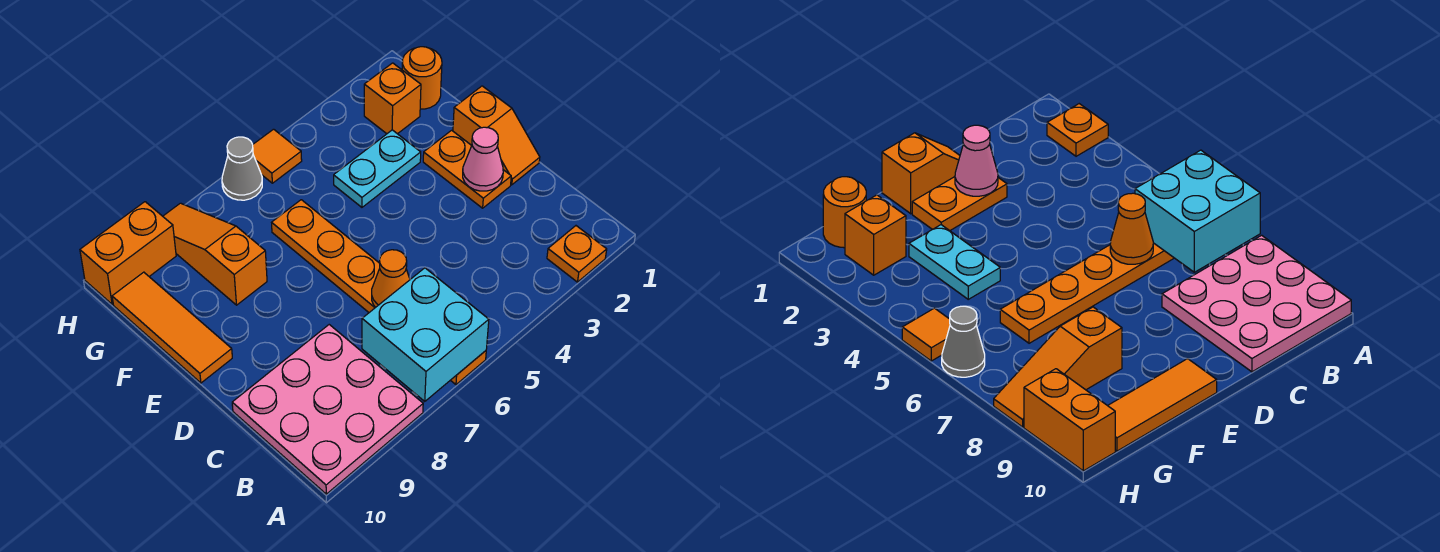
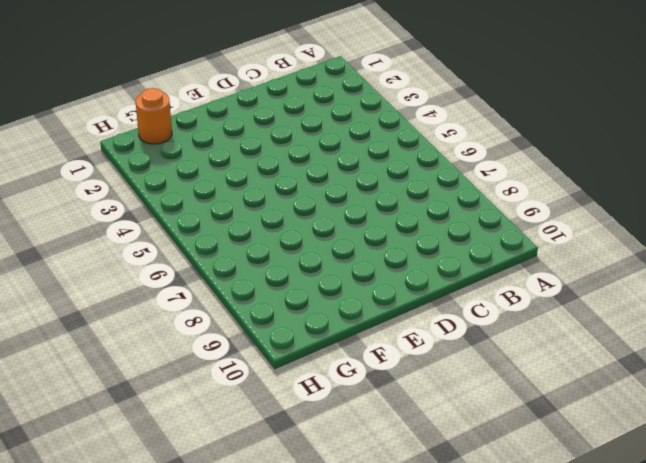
none -> orange 1x1 plate [547,226,607,282]
none -> orange 1x6 plate [272,200,486,385]
none -> pink 3x3 plate [232,325,423,494]

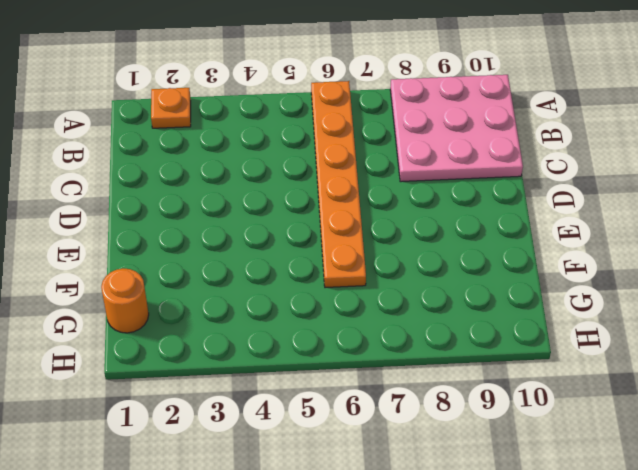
none -> orange 1x2 slope [453,86,540,185]
none -> orange 1x2 plate [423,130,511,208]
none -> orange 1x3 tile [112,272,232,383]

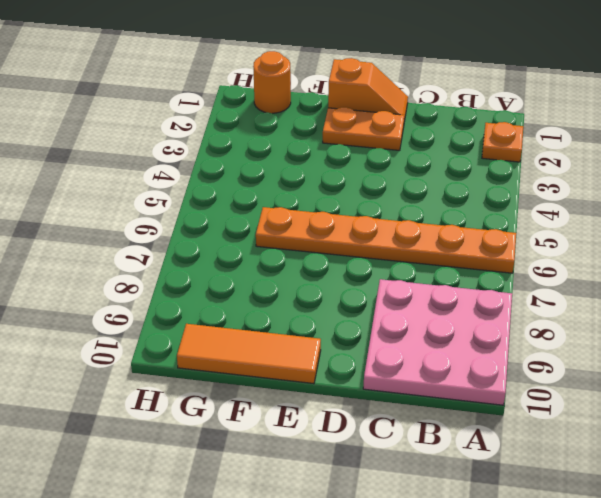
none -> cyan 1x2 plate [334,130,421,207]
none -> orange 1x3 slope [163,203,267,305]
none -> orange 1x1 brick [364,63,421,134]

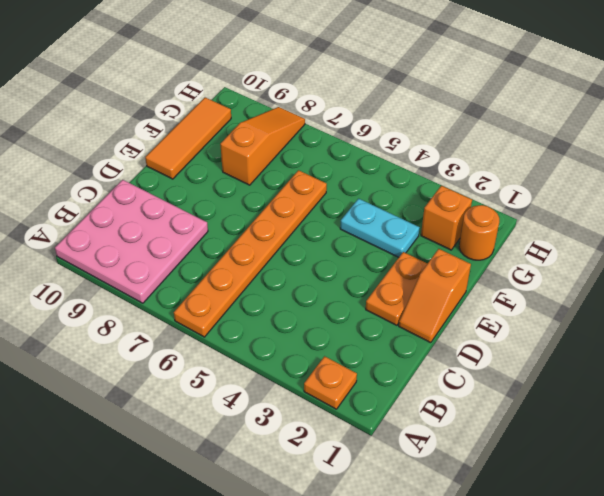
none -> orange 1x1 tile [253,129,302,183]
none -> grey 1x1 cone [222,137,262,200]
none -> orange 1x2 brick [80,202,176,304]

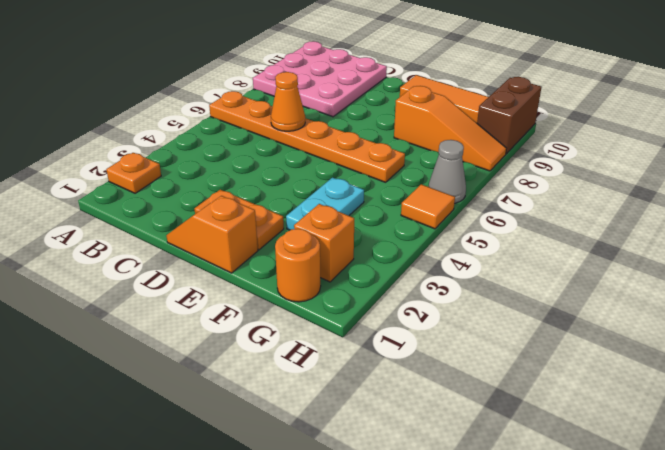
brown 1x2 brick [477,77,541,154] -> orange 1x2 brick [80,202,176,304]
none -> cyan 2x2 brick [362,268,489,401]
none -> pink 1x1 cone [463,127,503,191]

